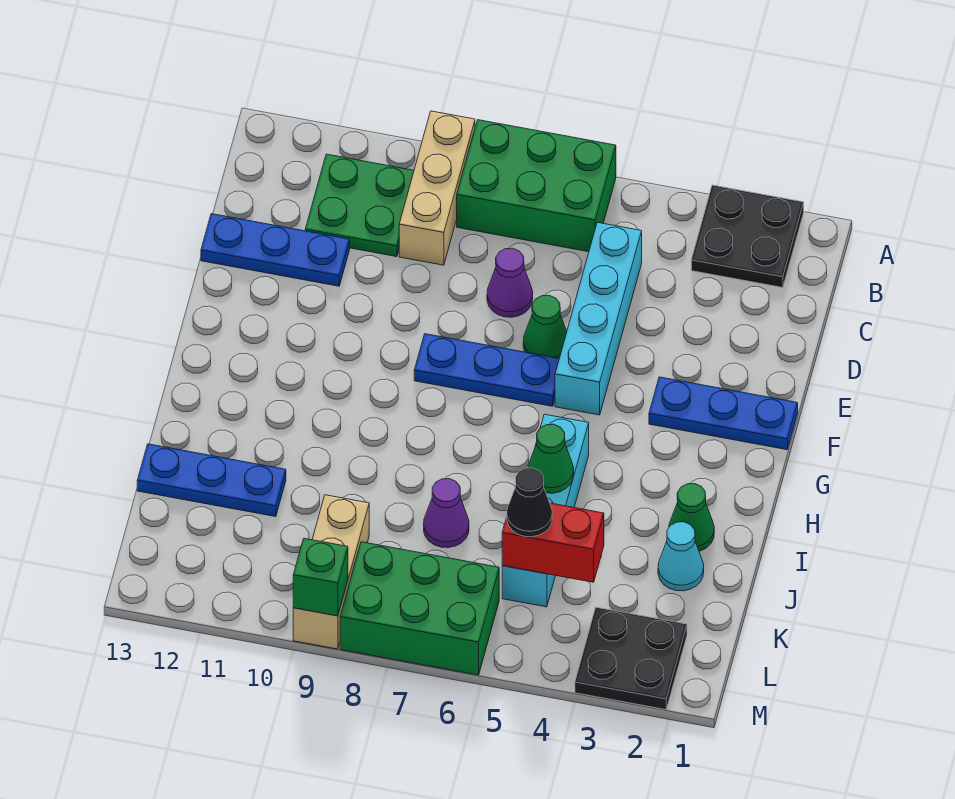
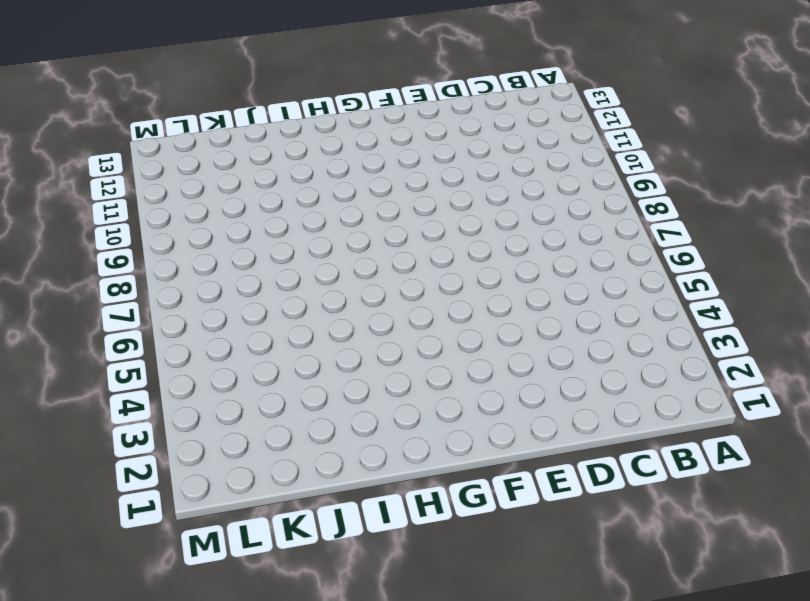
none -> black 2x2 plate [691,185,804,288]
none -> green 2x3 brick [457,120,616,252]
none -> tan 1x3 brick [399,111,475,265]

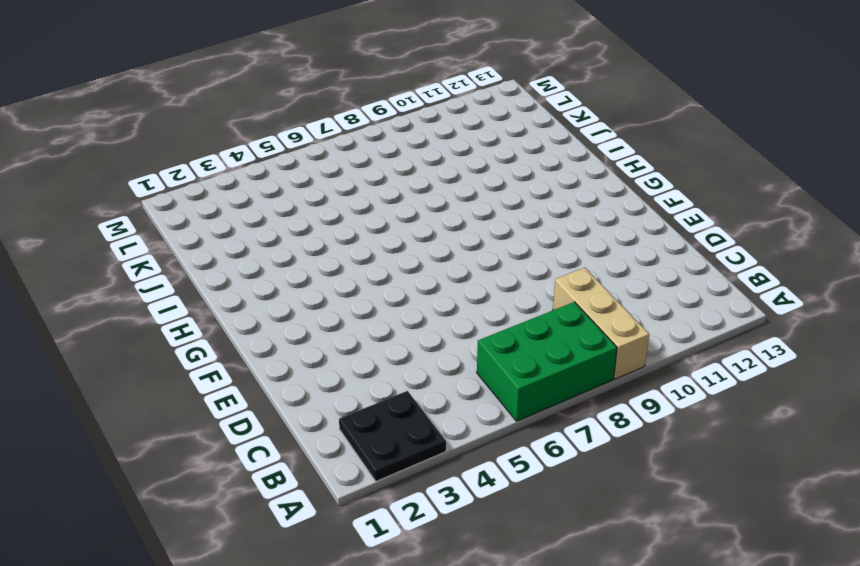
none -> green 2x2 plate [305,154,414,257]
none -> cyan 1x4 brick [555,222,642,415]
none -> purple 1x1 cone [487,248,533,317]

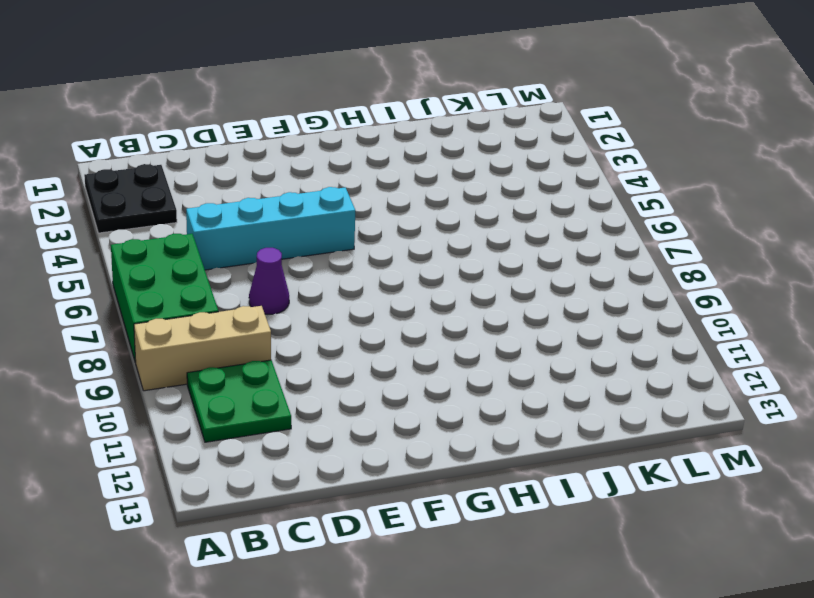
none -> blue 1x3 plate [201,214,350,286]
none -> green 1x1 cone [523,295,567,358]
none -> blue 1x3 plate [649,377,798,450]

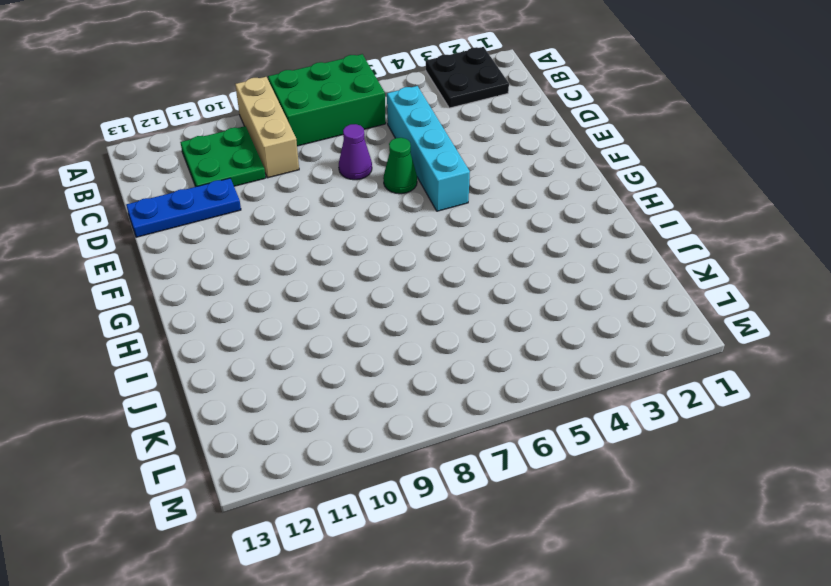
none -> blue 1x3 plate [649,377,798,450]
none -> blue 1x3 plate [414,334,559,406]
none -> cyan 1x4 brick [502,414,589,607]

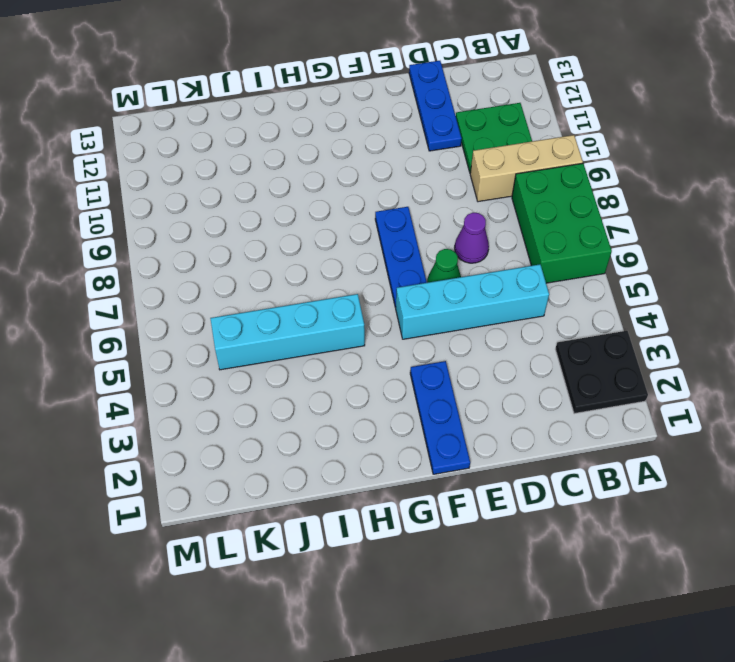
none -> green 1x1 cone [669,484,714,551]
none -> cyan 1x1 cone [658,522,704,591]
none -> purple 1x1 cone [424,479,469,548]

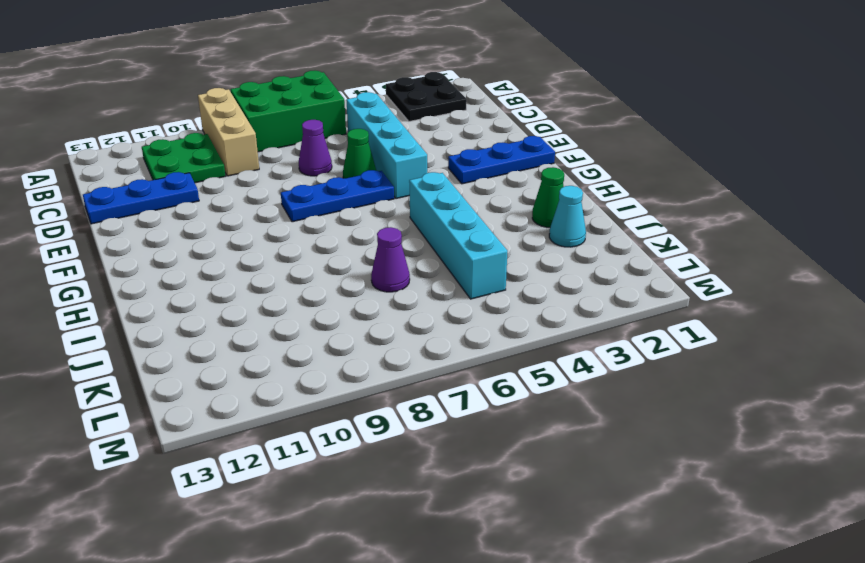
none -> blue 1x3 plate [137,444,286,517]
none -> tan 1x3 brick [293,495,369,649]
none -> black 2x2 plate [575,607,687,710]

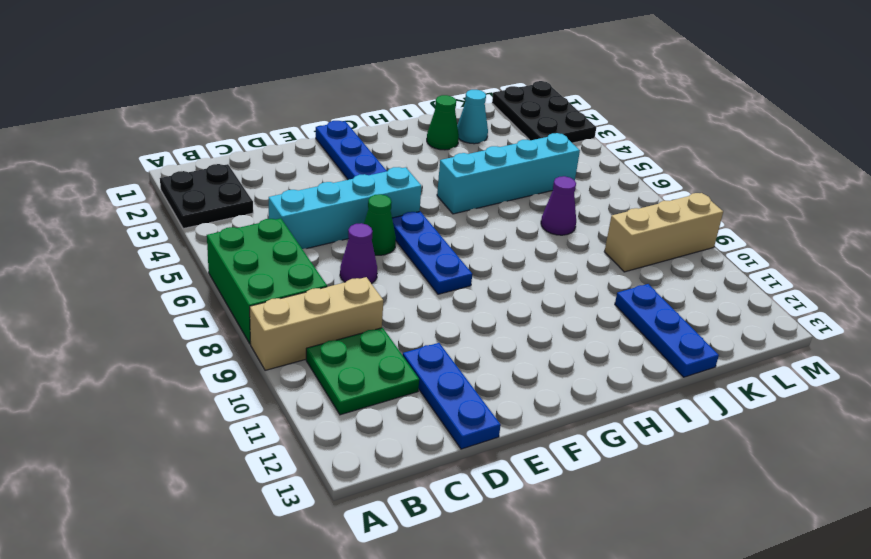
black 2x3 plate [492,81,596,143] -> black 2x2 plate [575,607,687,710]
none -> green 2x3 brick [340,542,499,675]
none -> green 1x1 cone [528,424,574,493]
none -> red 1x2 brick [502,503,604,582]

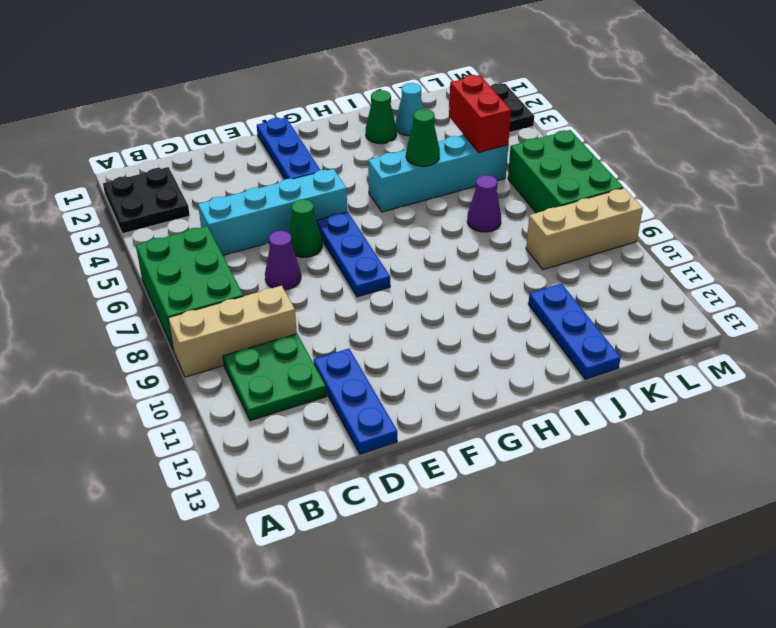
none -> green 1x1 brick [293,538,348,616]
none -> black 1x1 cone [507,468,552,537]

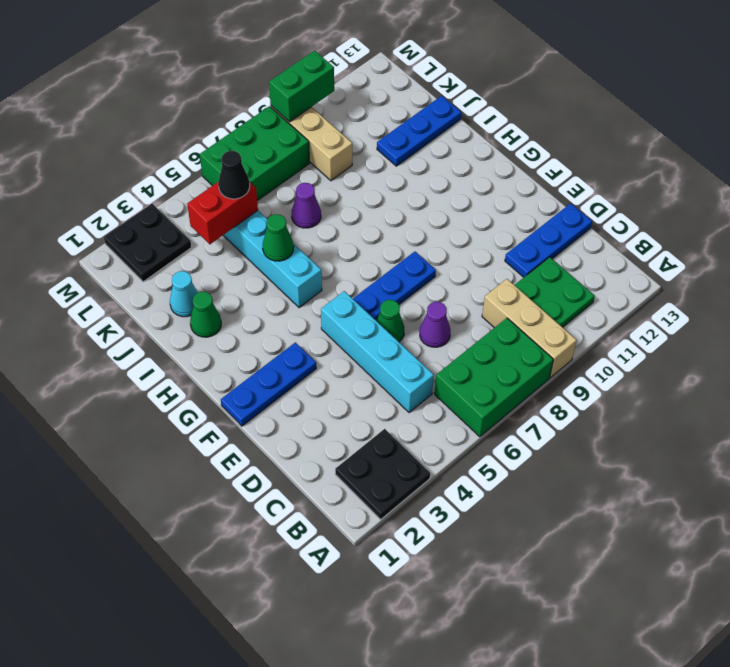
green 1x2 brick [269,51,334,122] -> green 1x1 brick [293,538,348,616]

